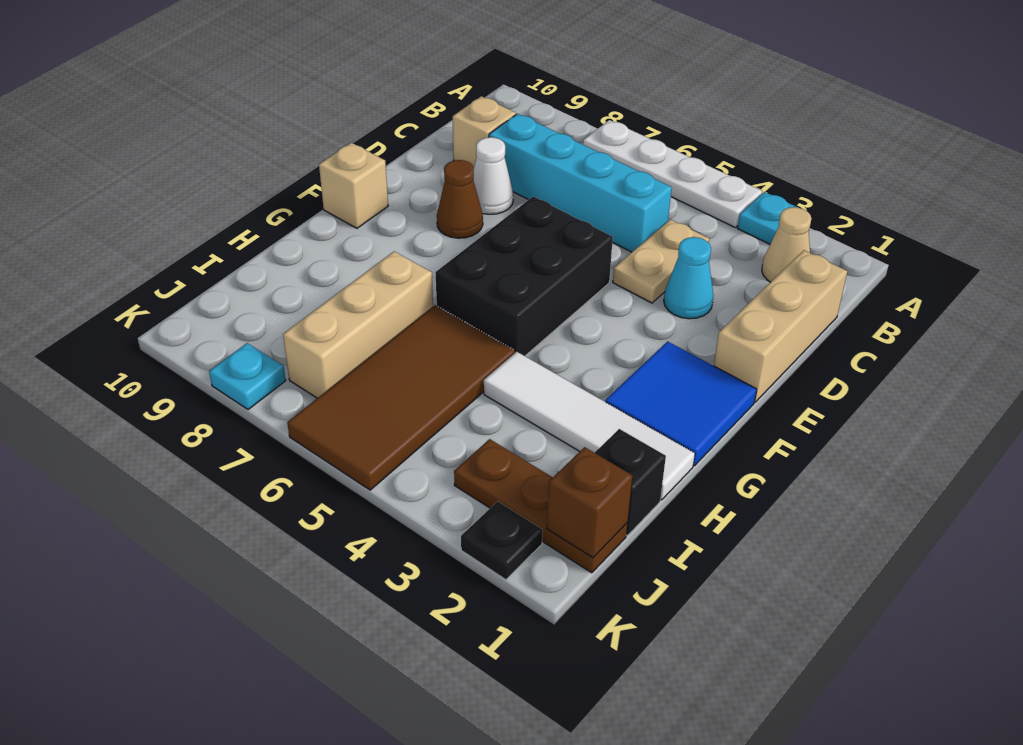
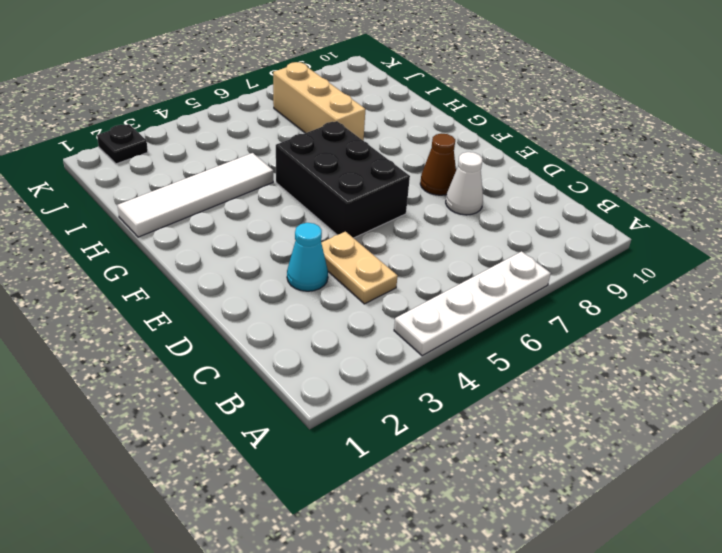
none -> cyan 1x1 plate [737,192,798,244]
none -> tan 1x1 cone [762,207,812,282]
none -> tan 1x3 brick [714,250,847,402]

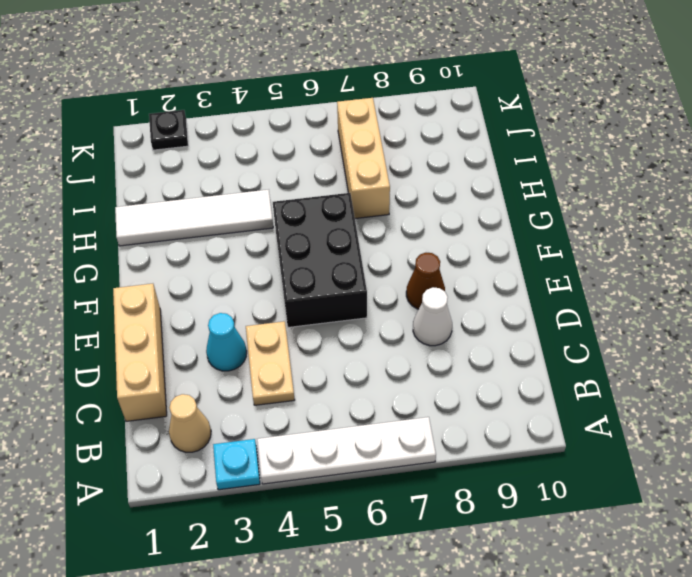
none -> cyan 1x4 brick [489,114,672,252]
none -> tan 1x1 brick [453,96,516,167]
none -> blue 2x2 tile [605,341,757,466]

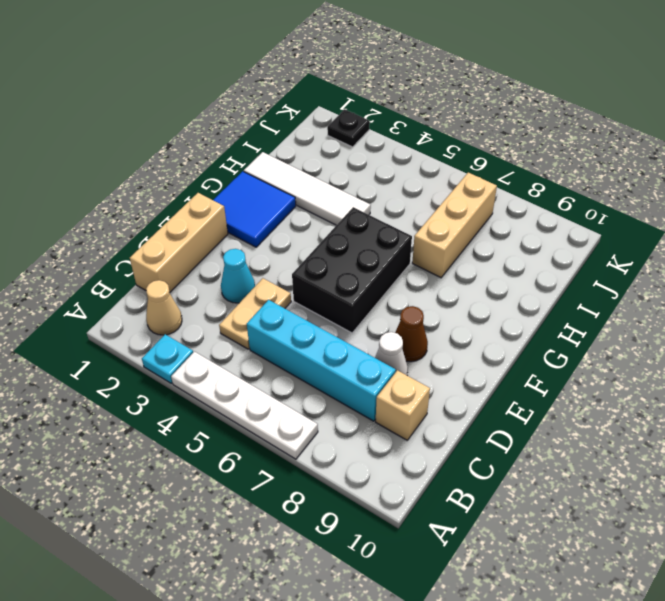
none -> tan 1x1 brick [319,143,388,228]
none -> brown 2x4 tile [287,305,515,490]
none -> black 1x1 brick [595,429,666,536]

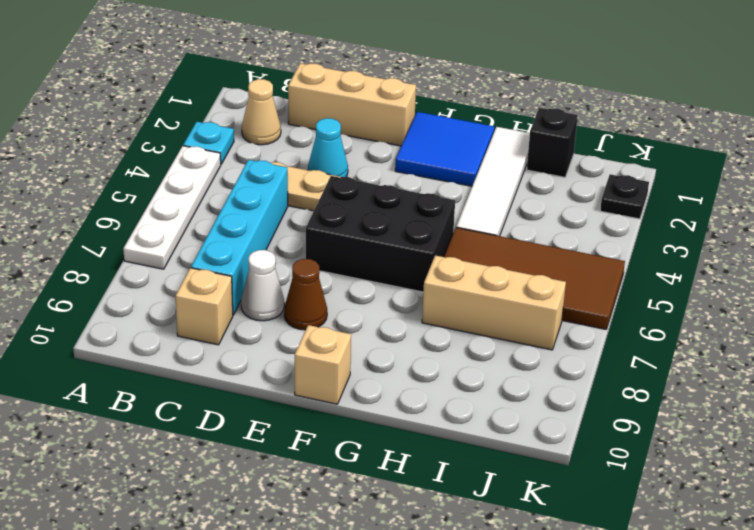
none -> brown 1x3 plate [454,439,627,573]
none -> cyan 1x1 plate [209,343,286,410]
none -> brown 1x1 brick [547,447,632,558]

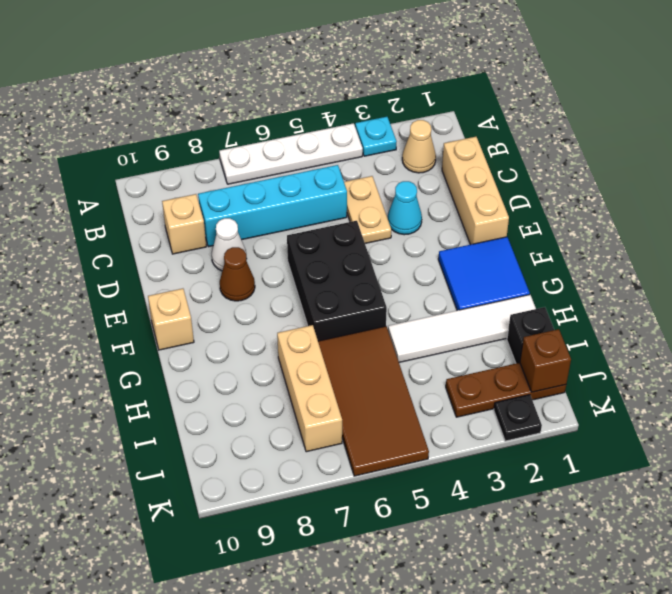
none -> cyan 1x1 plate [209,343,286,410]

